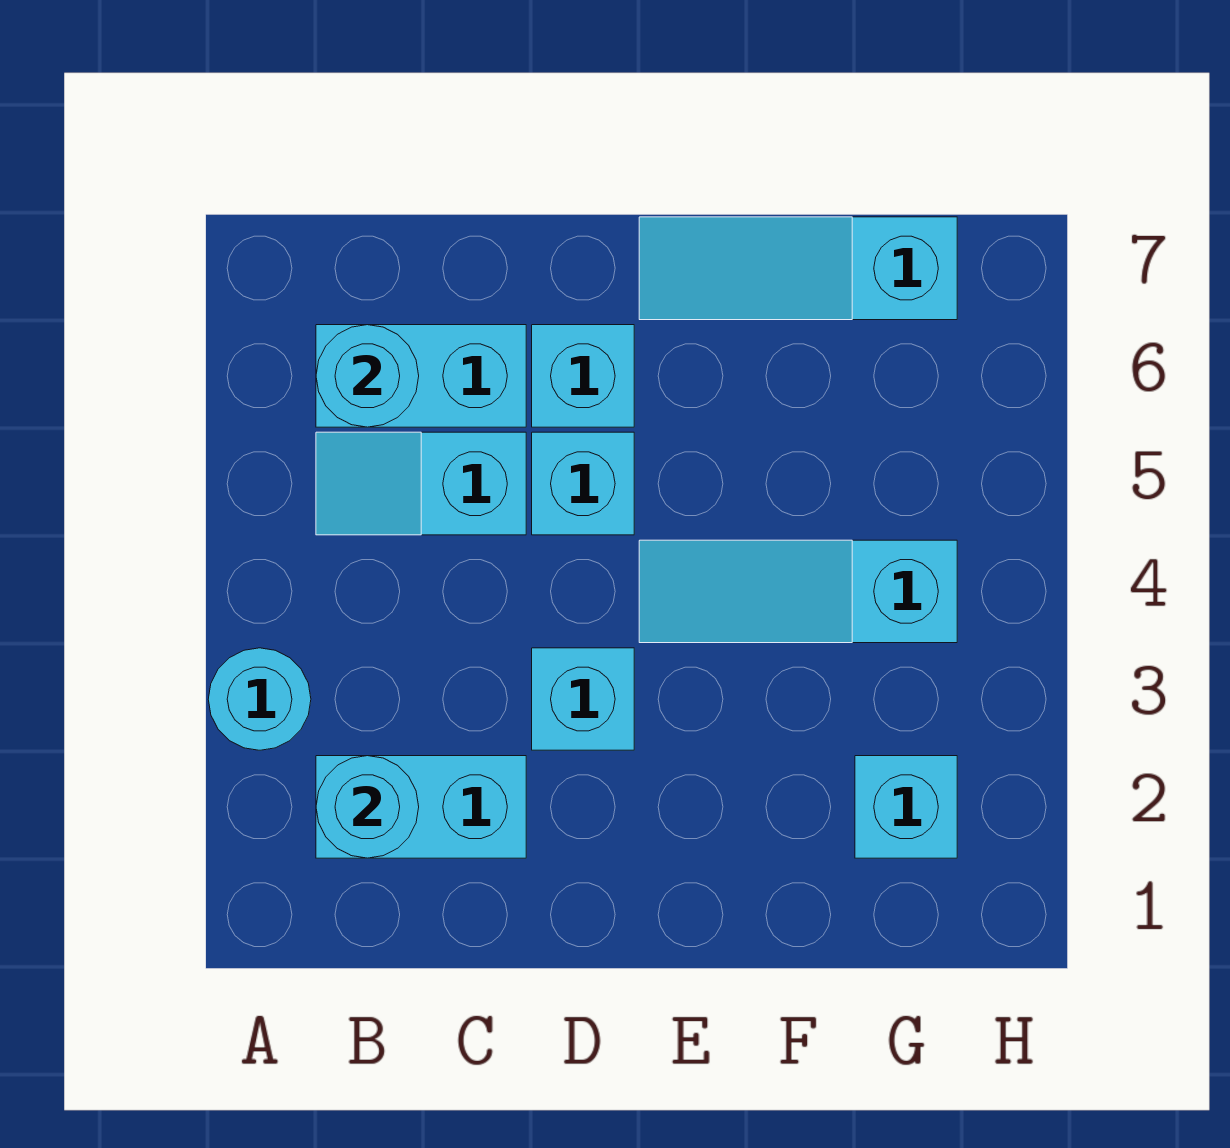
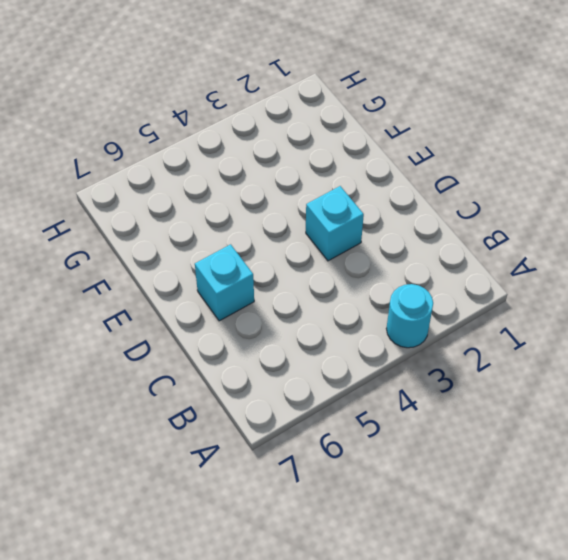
none -> cyan 1x2 brick [316,756,526,858]
none -> cyan 1x2 slope [316,432,526,535]
none -> cyan 1x2 brick [316,325,526,427]

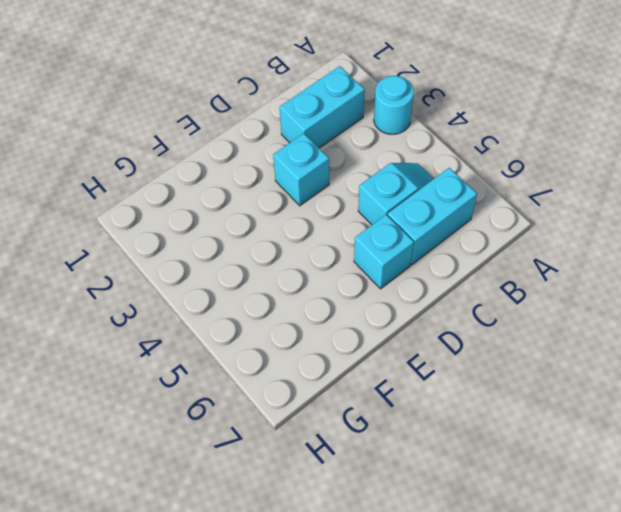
none -> cyan 1x1 brick [532,432,634,535]
none -> cyan 1x3 slope [639,540,957,643]
none -> cyan 1x3 slope [639,217,957,320]

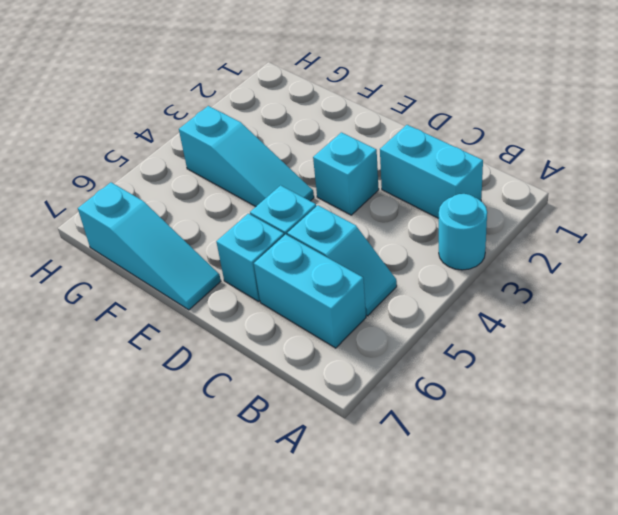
none -> cyan 1x1 brick [855,756,957,858]
none -> cyan 1x1 round brick [316,756,419,858]
none -> cyan 1x1 round brick [316,325,419,427]

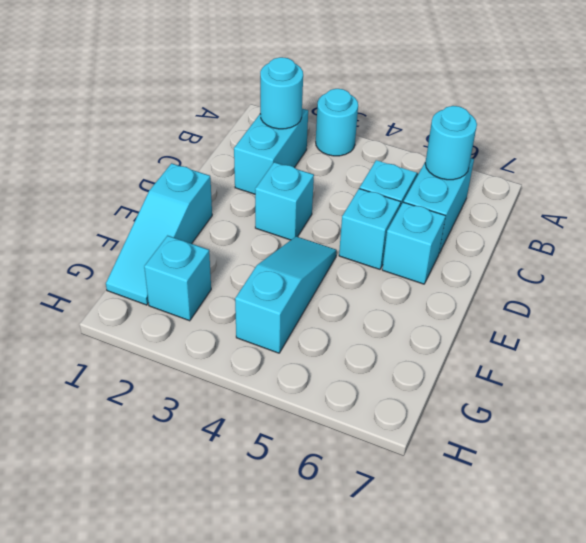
cyan 1x3 slope [106,163,212,305] -> cyan 1x3 slope turned to [639,217,957,320]

